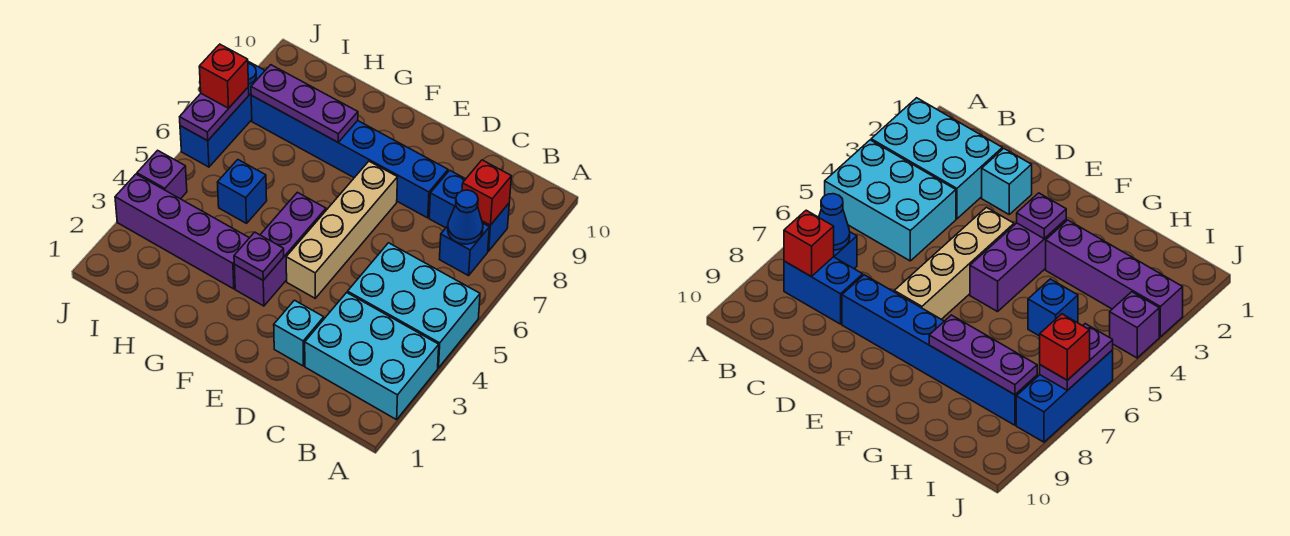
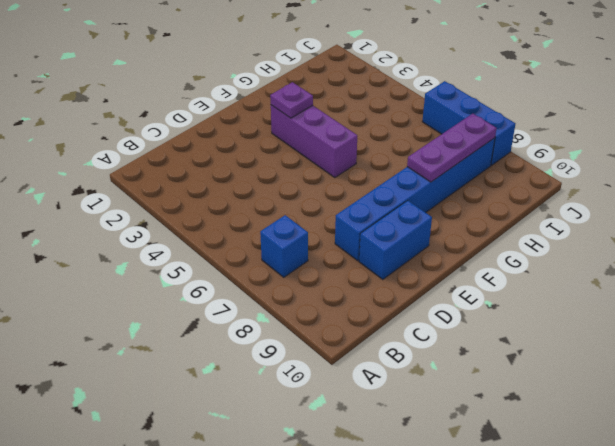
blue 1x2 brick [359,200,432,280] -> blue 1x2 brick moved to [429,170,509,251]
none -> cyan 2x3 brick [305,293,439,420]
none -> cyan 2x3 brick [348,243,480,368]
none -> cyan 1x1 brick [274,300,324,366]

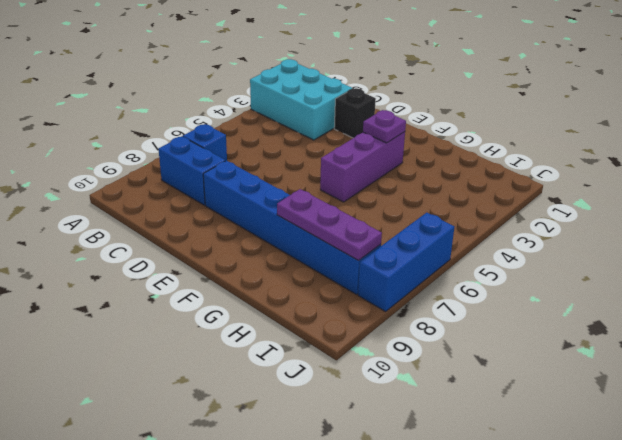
black 1x1 brick [334,88,376,138] -> cyan 1x1 brick [274,300,324,366]
none -> cyan 2x3 brick [348,243,480,368]
none -> tan 1x4 brick [286,161,398,298]
none -> purple 1x4 brick [115,174,249,289]

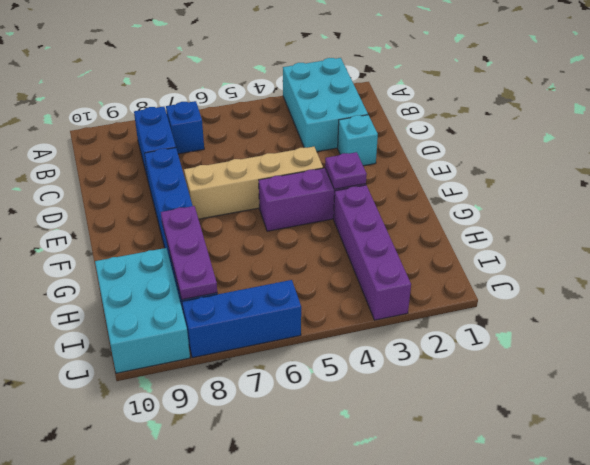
cyan 2x3 brick [95,248,190,373] -> cyan 2x3 brick moved to [348,243,480,368]
none -> blue 1x1 brick [217,160,267,223]
none -> purple 1x1 brick [137,150,187,199]
none -> blue 1x1 cone [448,190,483,244]

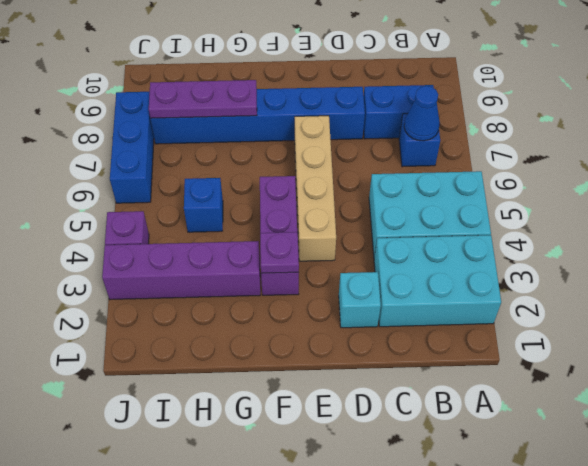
none -> red 1x1 brick [462,160,511,225]
none -> purple 1x2 plate [180,87,249,141]
none -> red 1x1 brick [199,44,249,108]

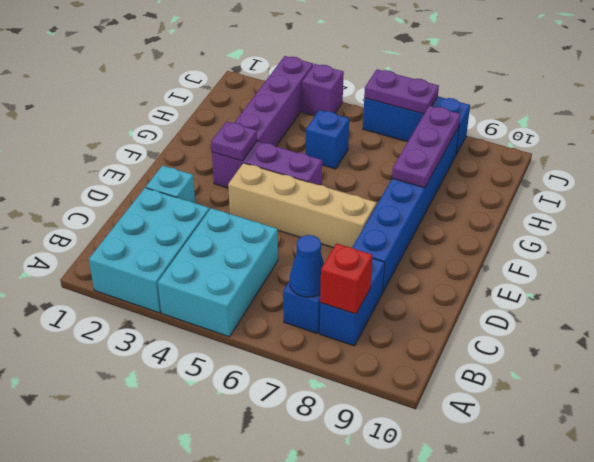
none -> red 1x1 brick [199,44,249,108]

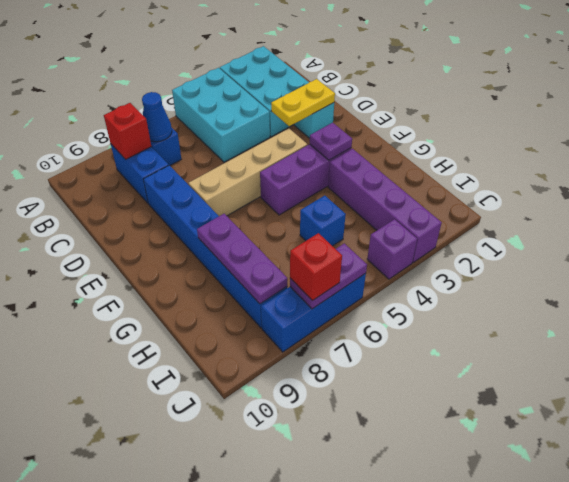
yellow 1x2 plate [271,79,335,126] -> none

